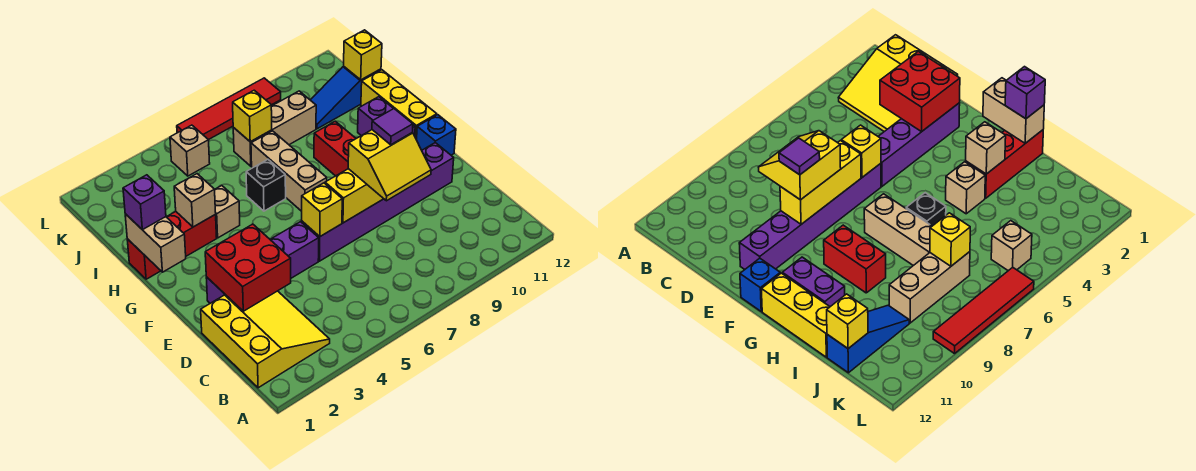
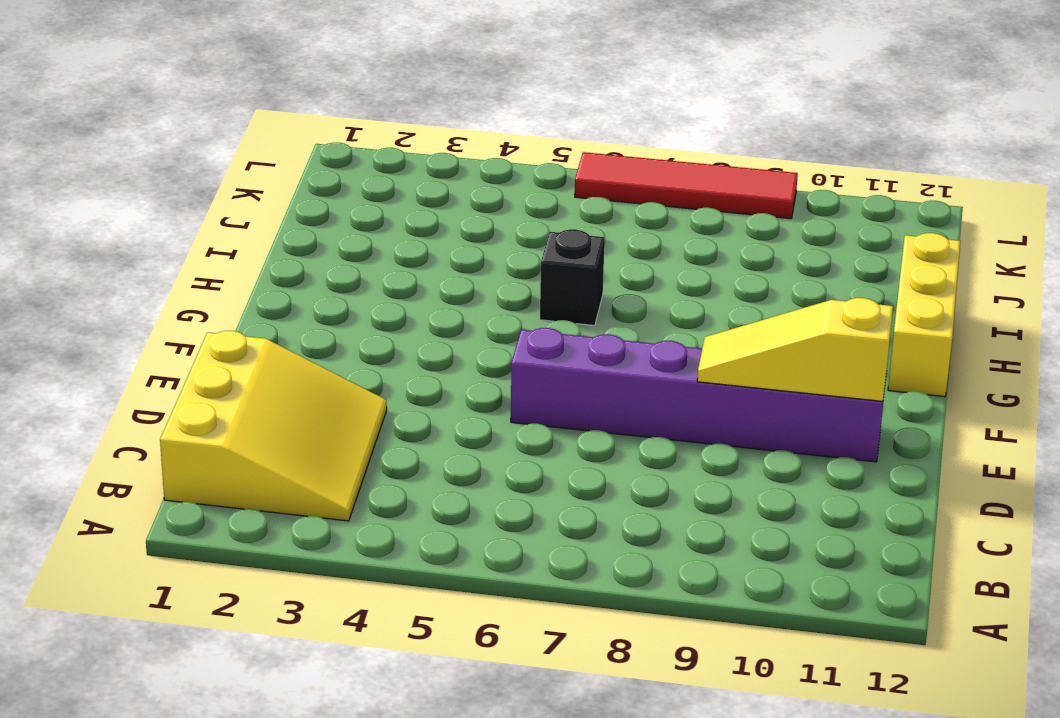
yellow 1x3 slope [697,298,893,401] -> yellow 1x3 brick [325,169,383,223]
none -> purple 1x4 brick [206,222,319,303]
none -> blue 1x1 brick [417,115,456,155]
none -> tan 1x3 brick [251,131,327,211]

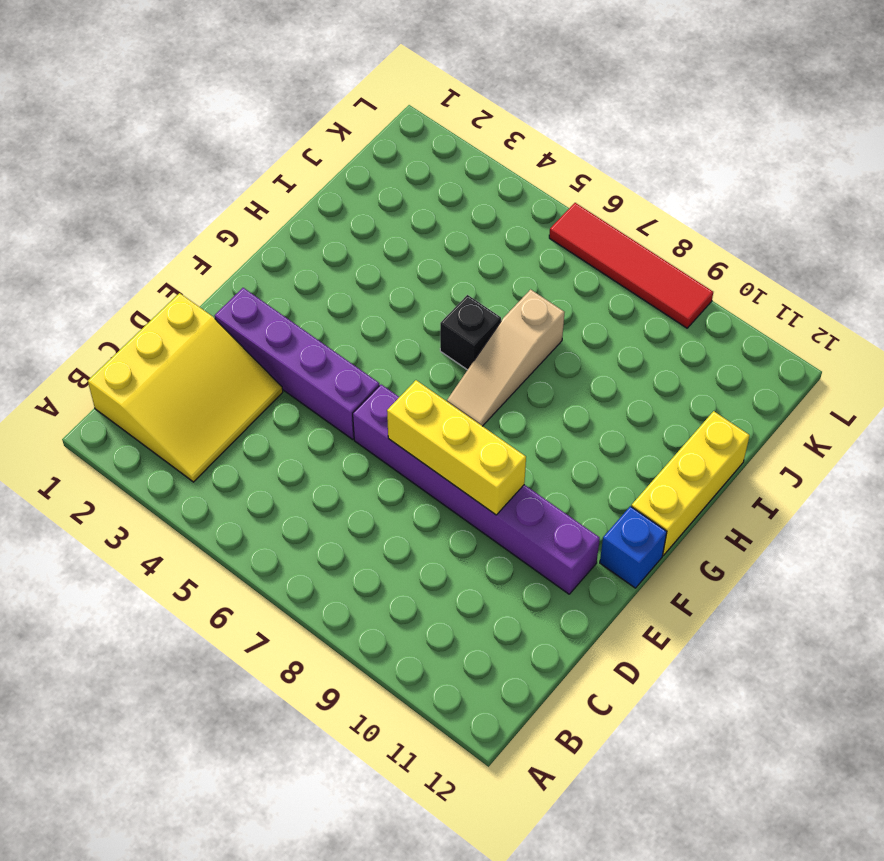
tan 1x3 slope [447,289,565,426] -> tan 1x3 brick [251,131,327,211]
none -> red 1x2 brick [314,121,356,176]
none -> purple 1x2 brick [358,97,415,136]
none -> red 1x3 brick [127,211,217,279]

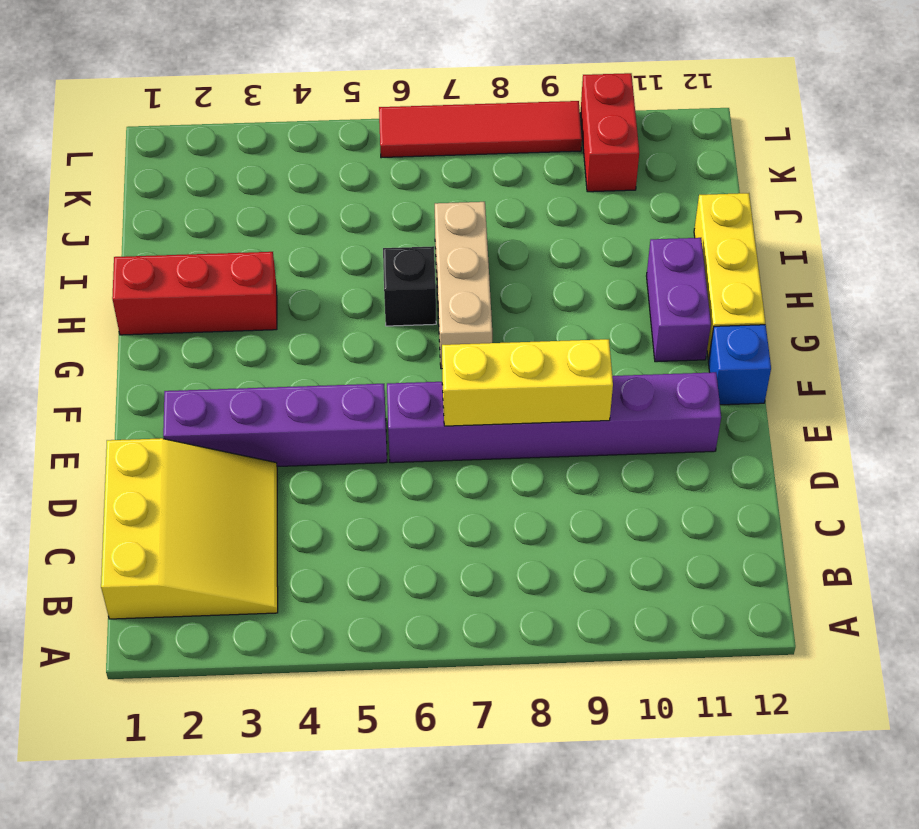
red 1x2 brick [580,73,639,192] -> red 1x2 brick moved to [314,121,356,176]
none -> tan 1x1 brick [215,186,240,238]
none -> tan 1x3 brick [233,91,316,166]
none -> blue 1x3 slope [311,66,381,129]

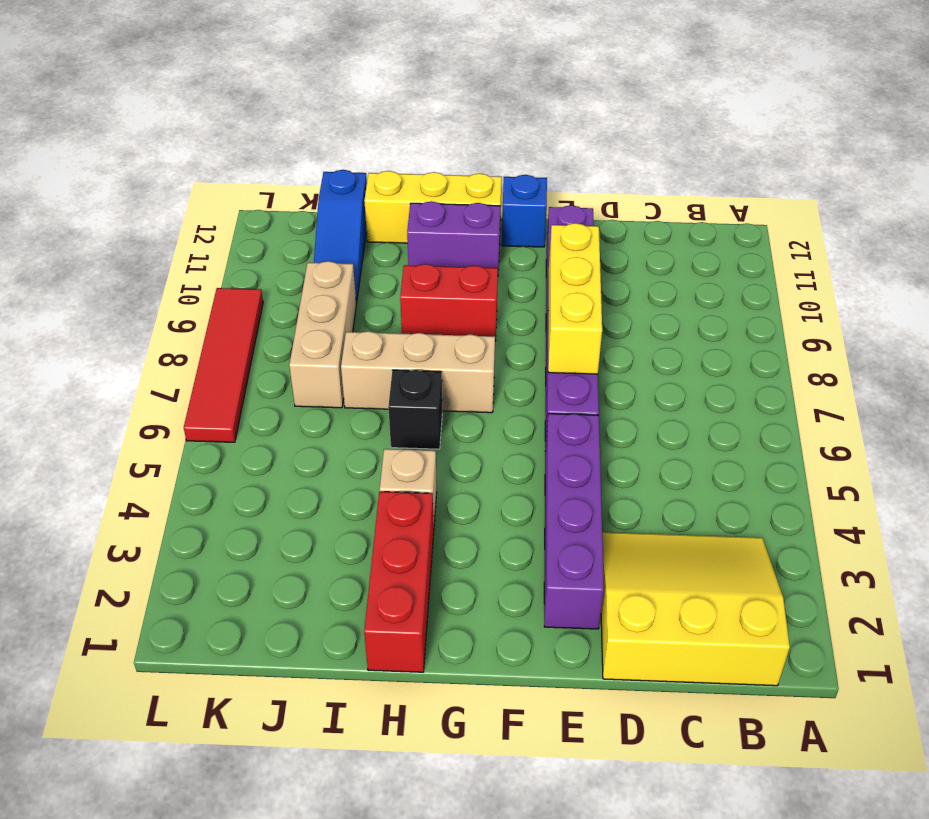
none -> tan 1x1 brick [170,125,210,176]
none -> red 2x2 brick [205,224,291,311]
none -> yellow 1x1 brick [302,183,342,236]

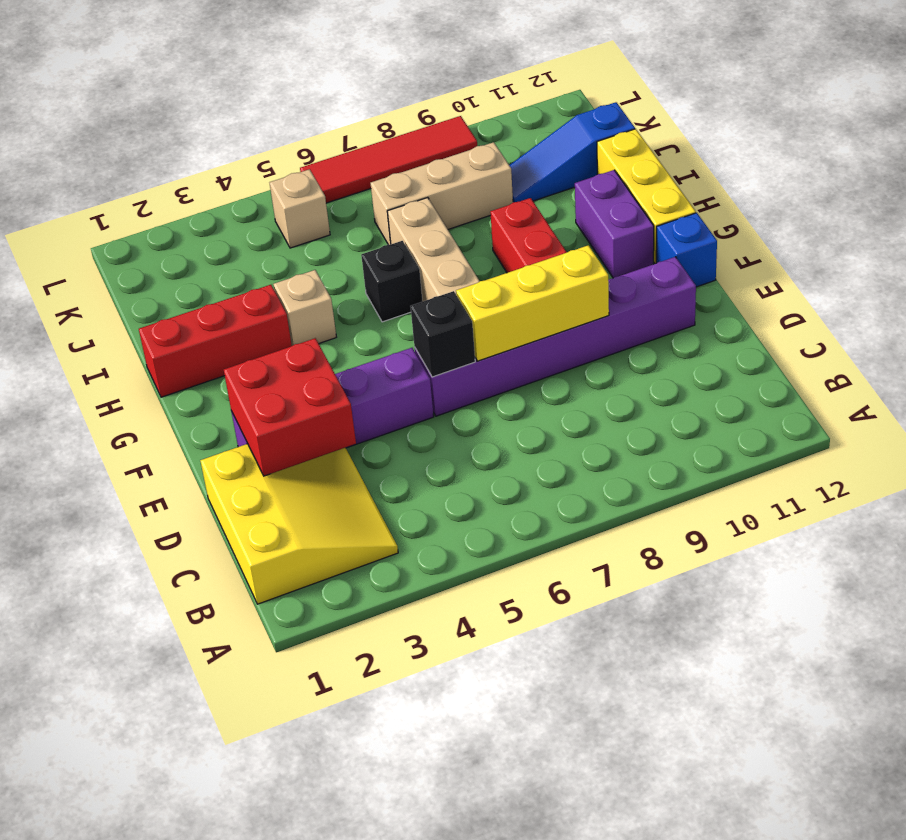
black 1x1 brick [410,291,475,377] -> yellow 1x1 brick [302,183,342,236]
none -> tan 1x2 brick [125,214,186,272]
none -> tan 1x1 brick [174,174,216,227]
none -> yellow 1x1 brick [233,90,272,142]

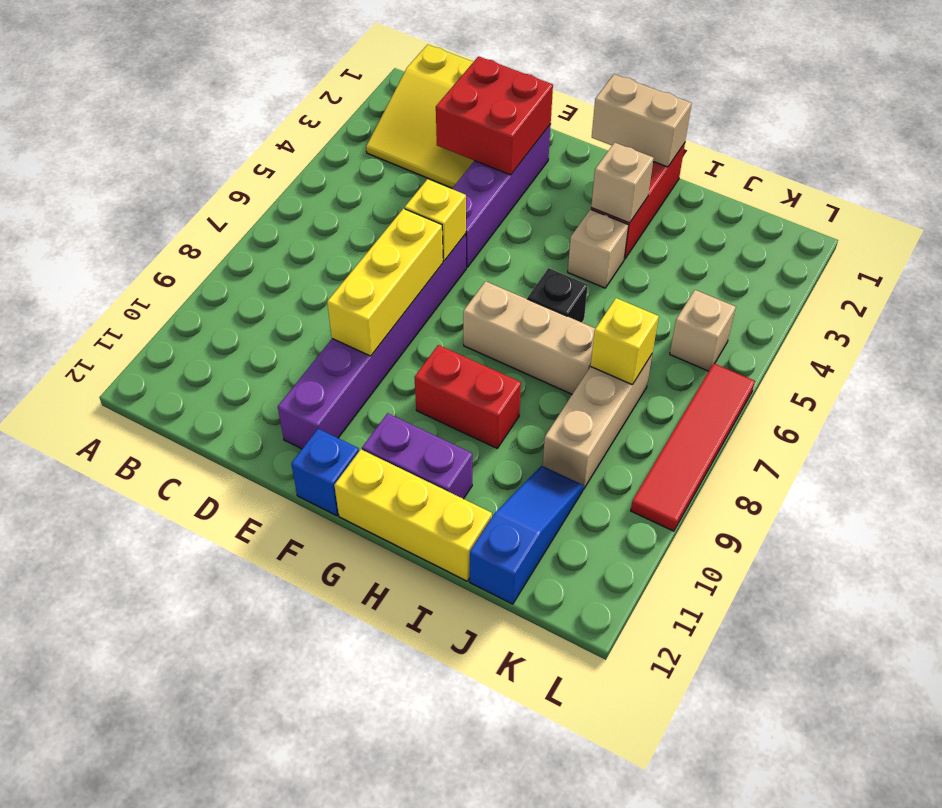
none -> yellow 1x1 brick [344,30,382,80]
none -> yellow 2x2 slope [348,130,431,201]
none -> purple 1x1 brick [123,175,166,230]

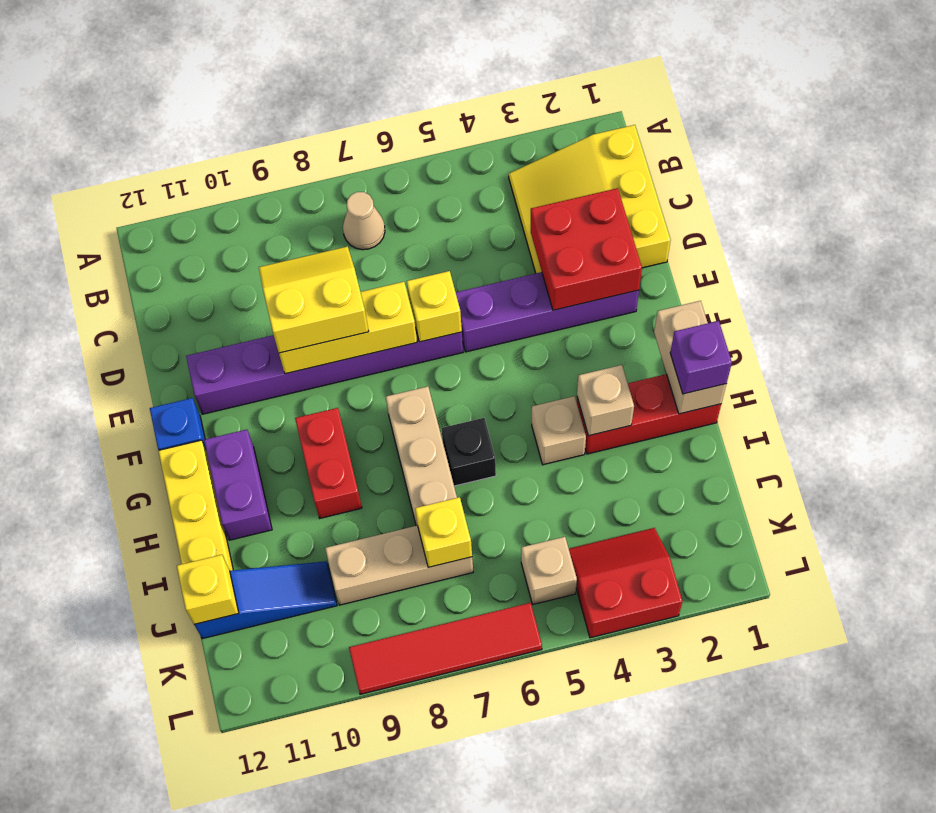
tan 1x1 cone [343,192,385,250] -> none
red 2x2 slope [569,528,682,638] -> none
none -> purple 1x1 tile [372,109,413,145]

